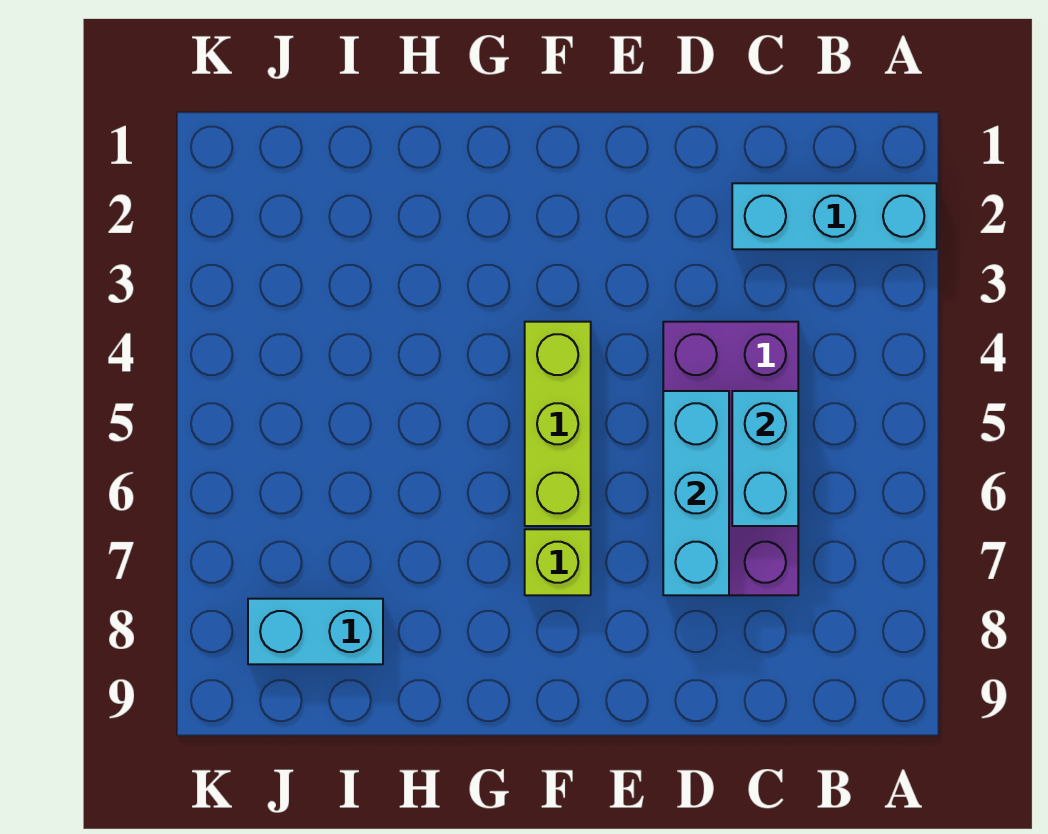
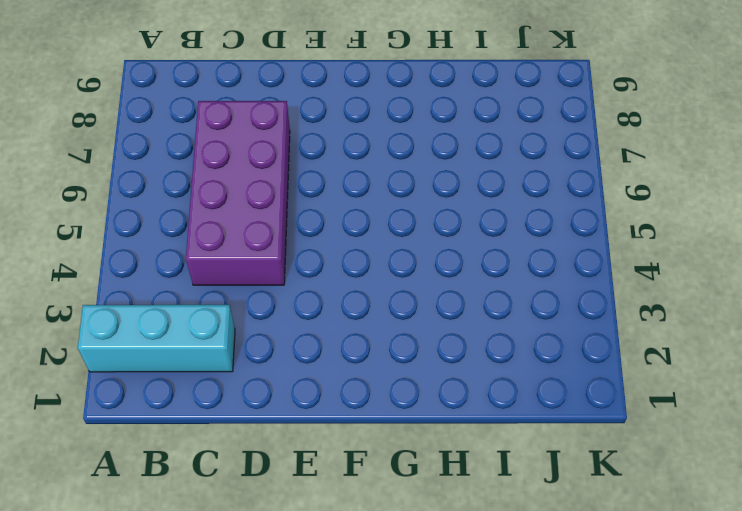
none -> lime 1x3 brick [525,322,591,526]
none -> lime 1x1 brick [525,529,591,595]

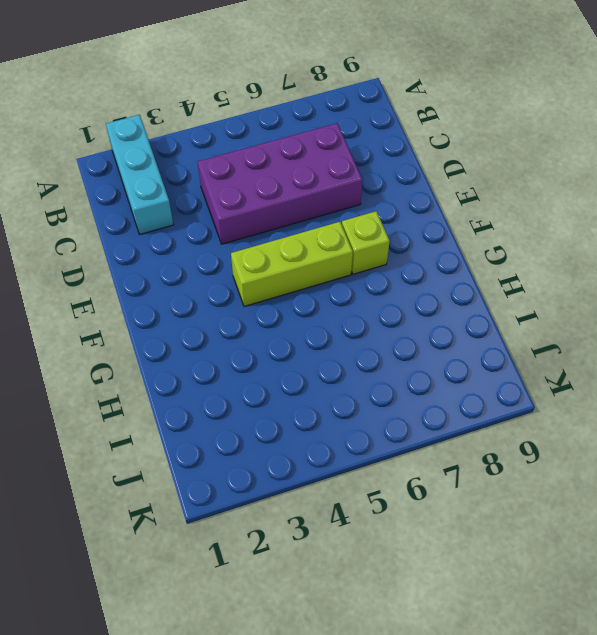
none -> cyan 1x2 brick [248,599,383,664]
none -> cyan 1x2 brick [732,391,798,526]

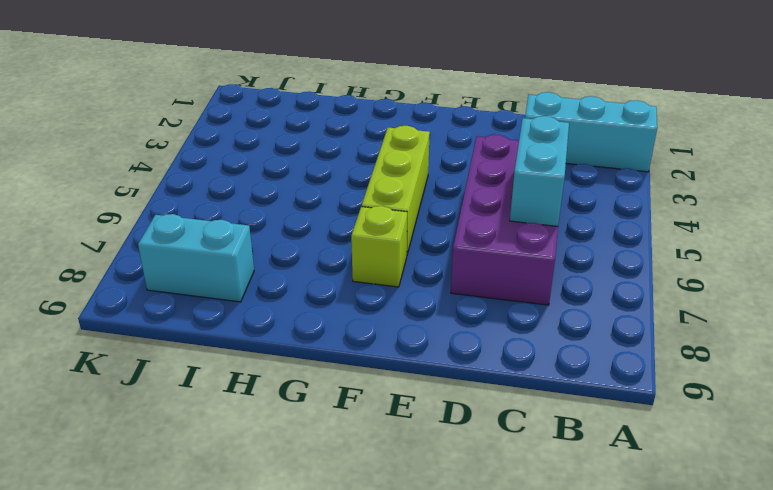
none -> cyan 1x3 brick [663,391,729,595]

